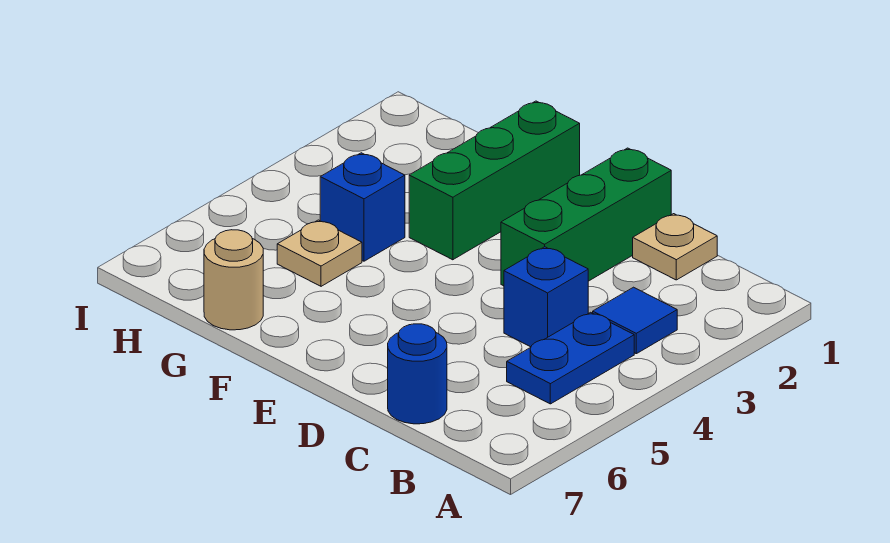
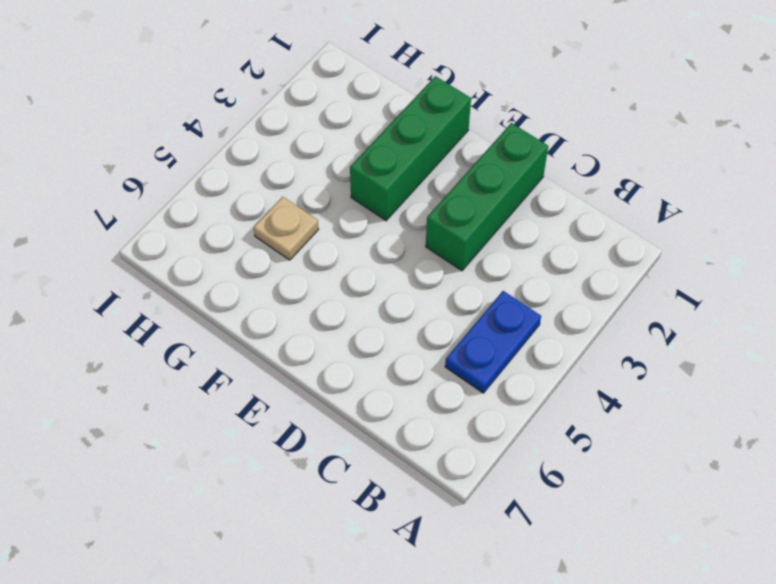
none -> blue 1x1 tile [593,287,677,354]
none -> tan 1x1 plate [633,214,717,280]

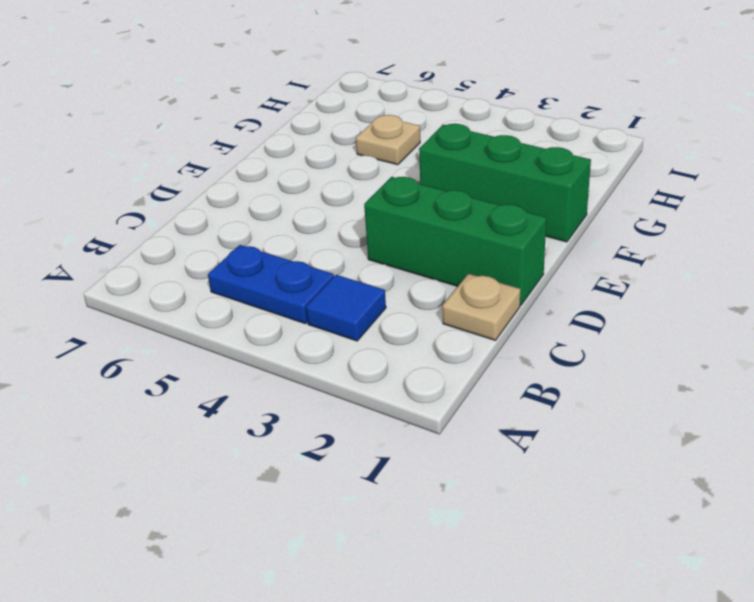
none -> blue 1x1 brick [504,247,588,347]
none -> blue 1x1 round brick [388,324,447,424]

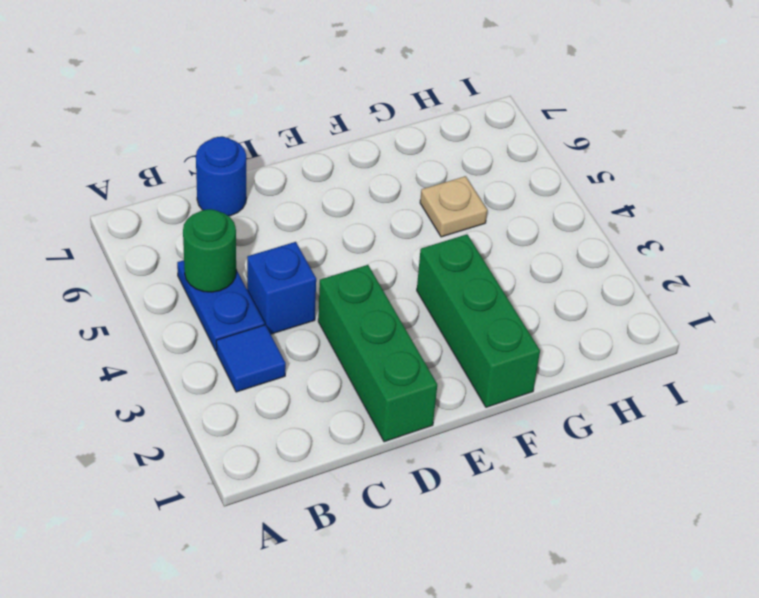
green 1x1 round brick [183,209,236,292] -> none
none -> tan 1x1 plate [633,214,717,280]
none -> blue 1x1 brick [320,153,405,261]

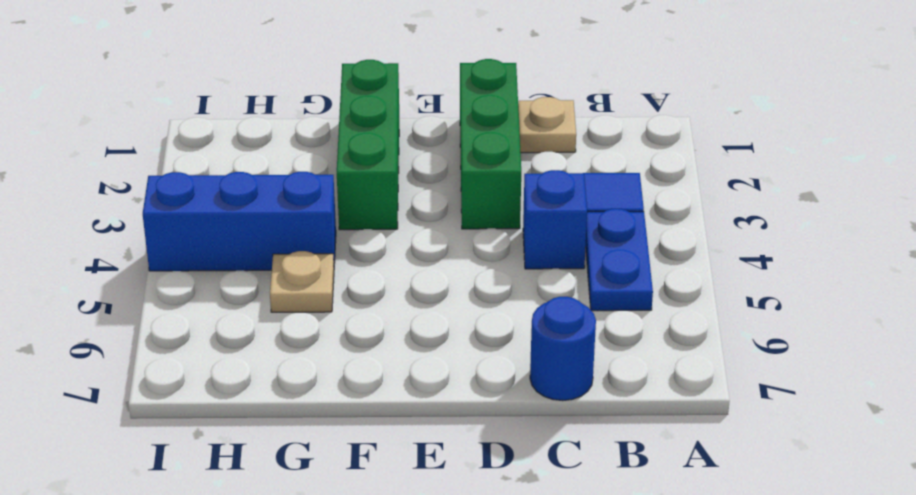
blue 1x3 brick [143,172,336,271] -> blue 1x1 brick [320,153,405,261]
none -> tan 1x1 round brick [204,230,263,330]

